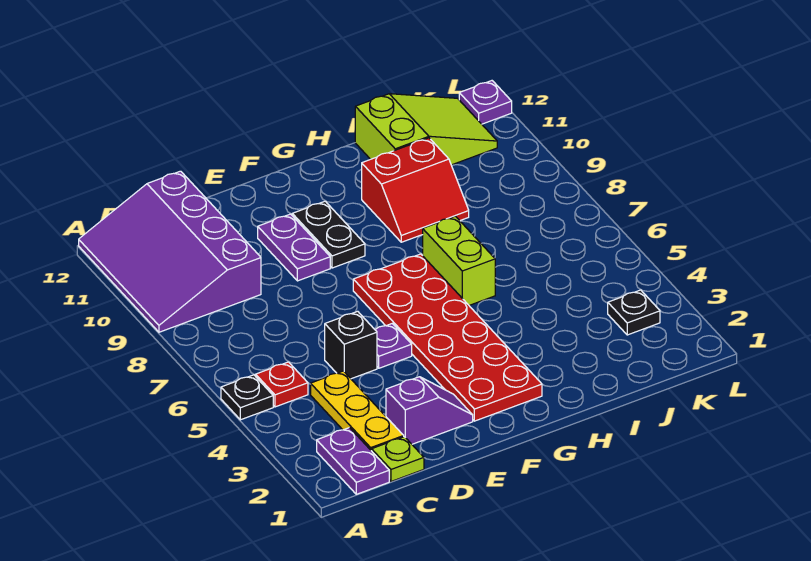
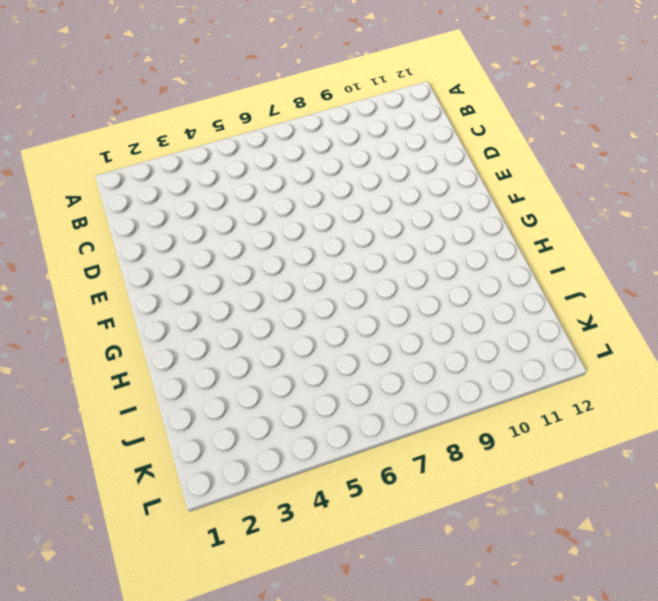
none -> black 1x1 plate [221,375,273,420]
none -> purple 3x4 slope [79,171,261,332]
none -> purple 1x2 plate [317,428,389,494]

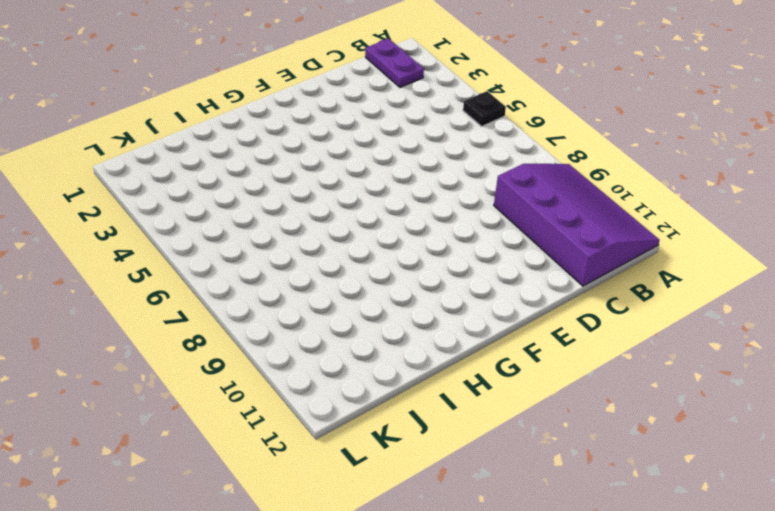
none -> red 1x1 plate [256,362,308,407]
none -> lime 1x1 plate [372,437,424,481]
none -> yellow 1x3 plate [311,371,404,451]

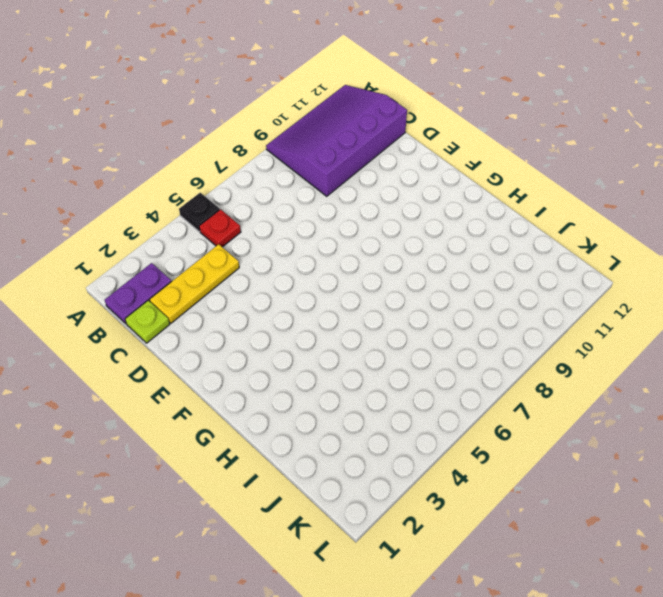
none -> purple 1x2 slope [386,377,473,444]
none -> black 1x1 brick [325,311,377,379]
none -> purple 1x1 plate [375,324,412,368]

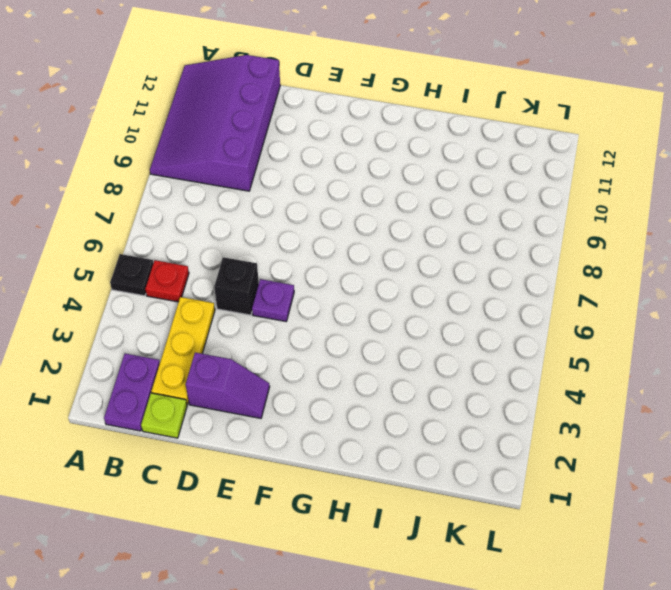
none -> purple 1x2 plate [258,214,330,281]
none -> red 2x6 plate [353,254,542,421]
none -> black 1x2 plate [292,201,365,268]

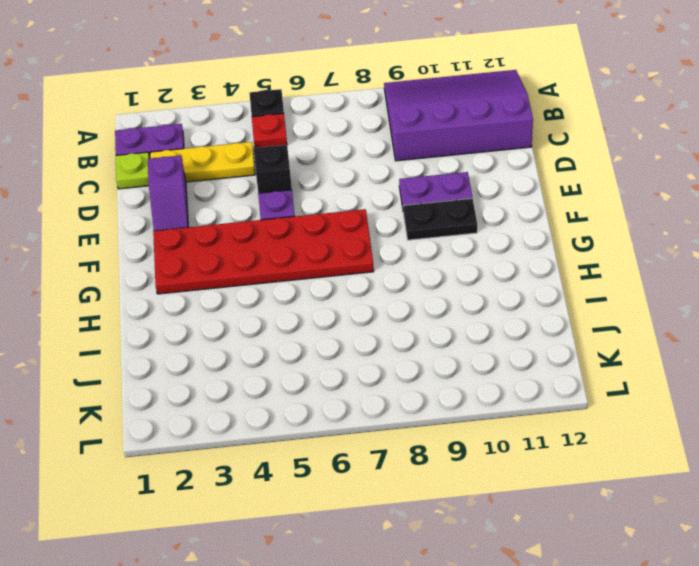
none -> lime 1x2 brick [423,216,495,305]
none -> red 2x2 slope [362,138,469,242]
none -> lime 2x3 slope [355,94,497,165]

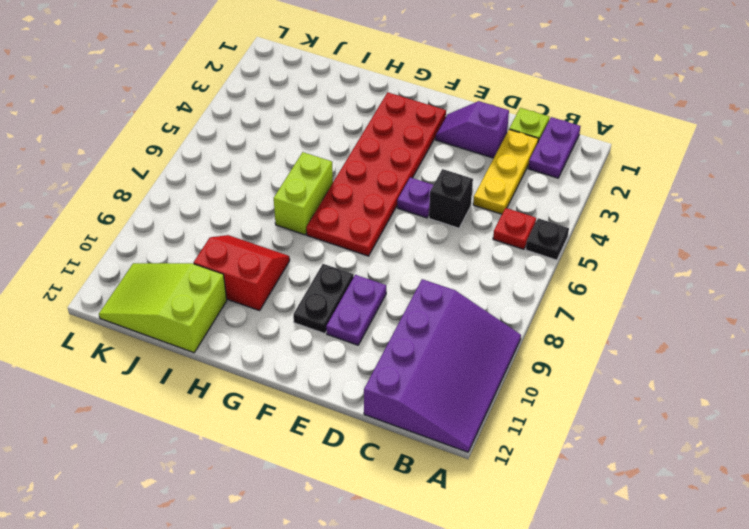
none -> black 1x1 plate [608,290,660,335]
none -> purple 1x1 plate [459,81,512,124]

